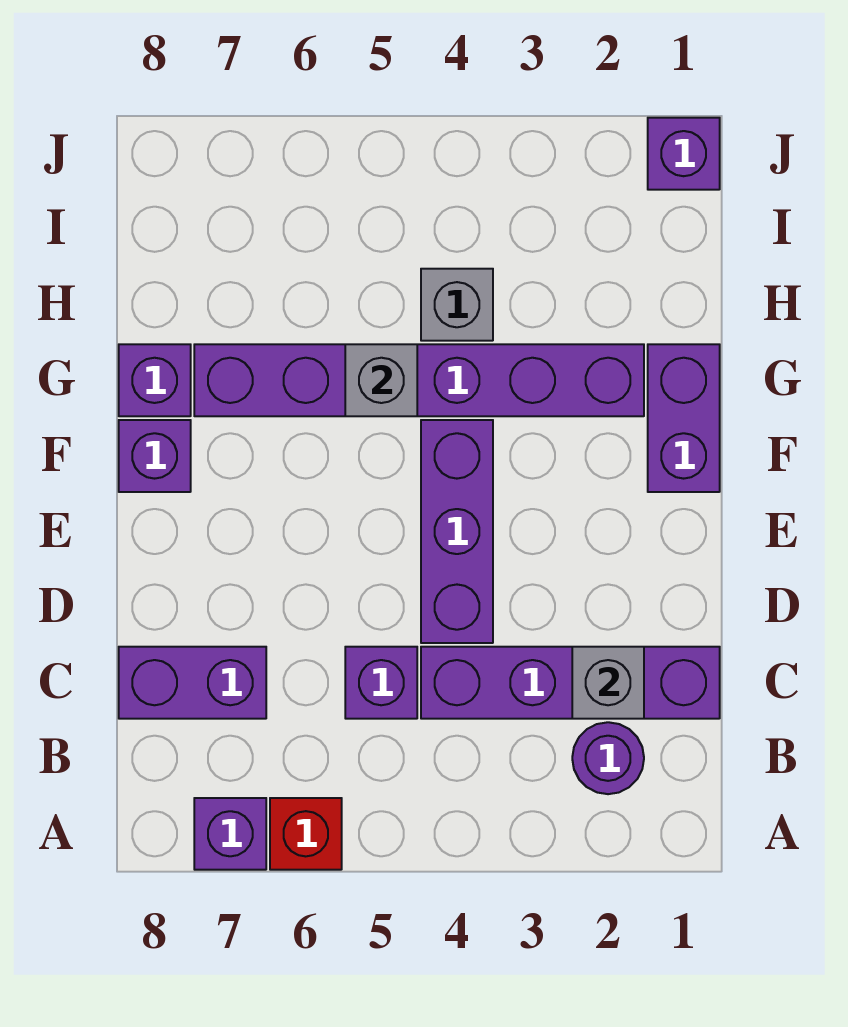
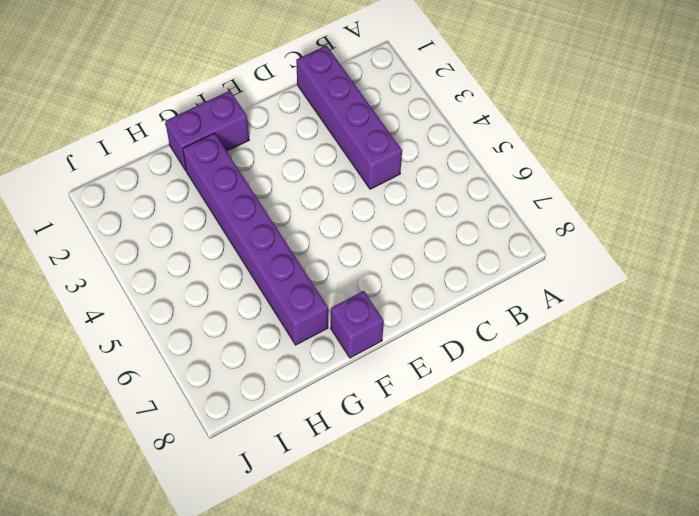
none -> red 1x1 brick [270,798,342,870]
none -> purple 1x1 brick [194,798,266,870]
none -> purple 1x1 round brick [572,722,644,794]

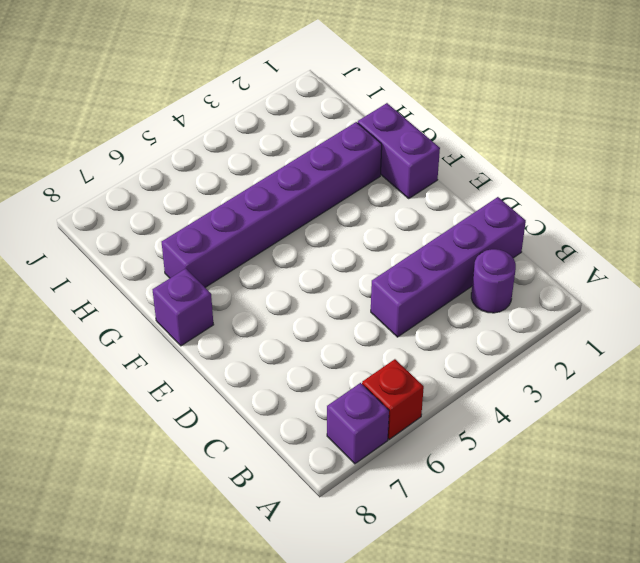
none -> purple 1x1 brick [345,647,417,719]
none -> purple 1x2 brick [119,647,266,719]
none -> purple 1x3 brick [421,420,493,643]

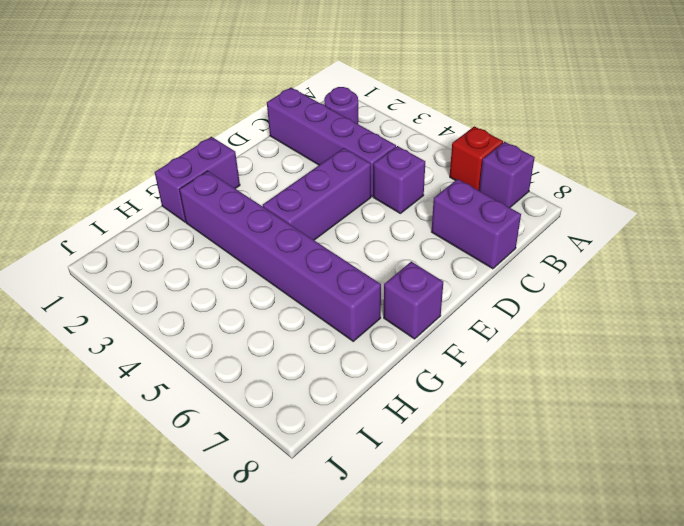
none -> purple 1x1 brick [119,344,191,416]
none -> grey 1x1 brick [421,269,493,341]
none -> purple 1x1 brick [648,118,720,190]

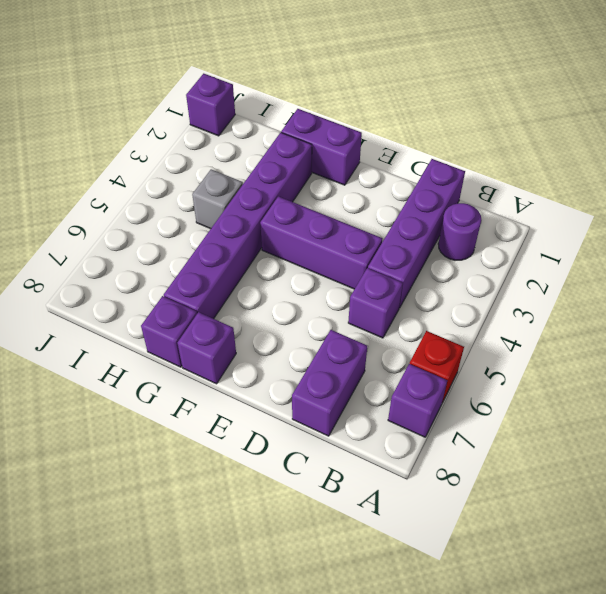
none -> grey 1x1 brick [572,647,644,719]
none -> grey 1x1 brick [345,344,417,416]

